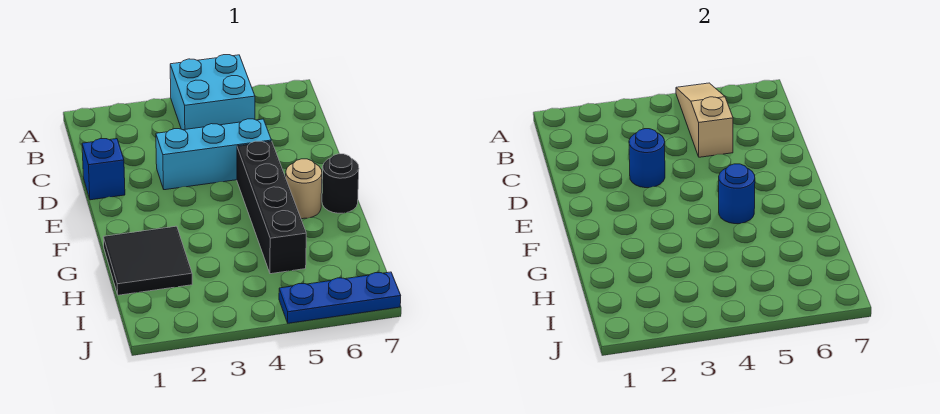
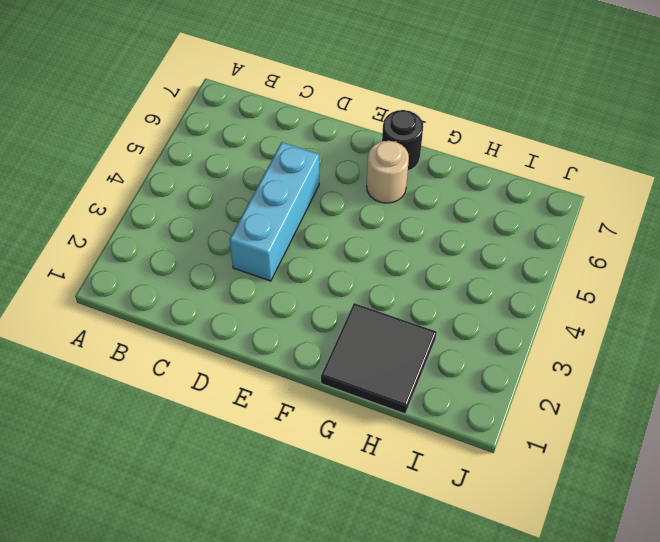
none -> cyan 2x2 brick [170,55,255,130]
none -> blue 1x1 brick [82,139,125,200]

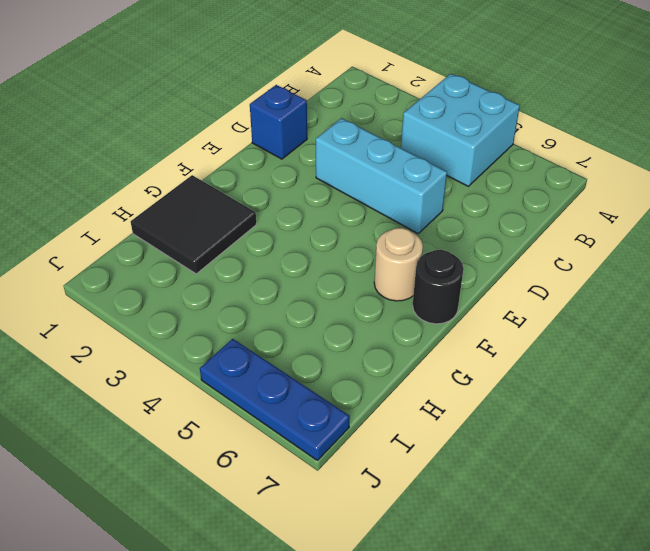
none -> black 1x4 brick [237,141,306,274]
none -> tan 1x3 slope [676,83,733,157]

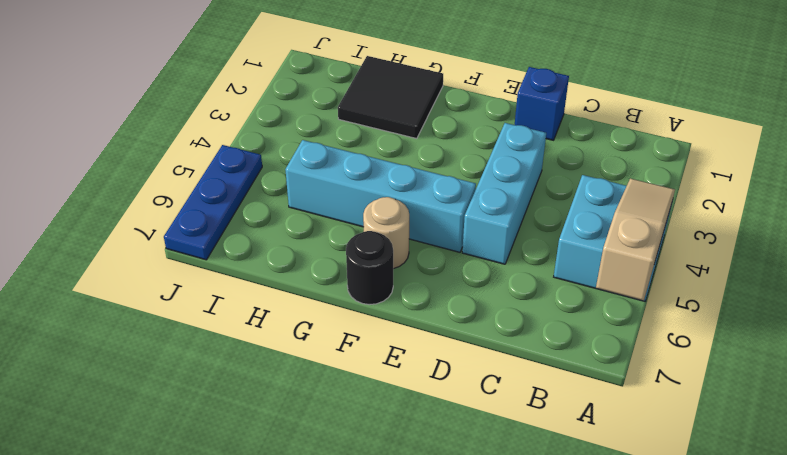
tan 1x3 slope [596,179,675,301] -> tan 1x3 slope turned to [676,83,733,157]
cyan 1x4 brick [285,140,476,252] -> black 1x4 brick [237,141,306,274]
none -> blue 1x1 round brick [629,129,665,188]
none -> blue 1x1 round brick [719,164,755,224]

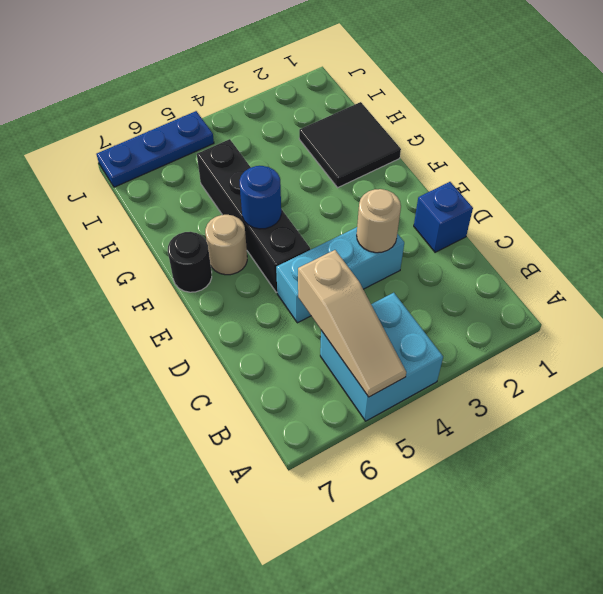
tan 1x1 round brick [357,189,401,253] -> blue 1x1 round brick [629,129,665,188]

